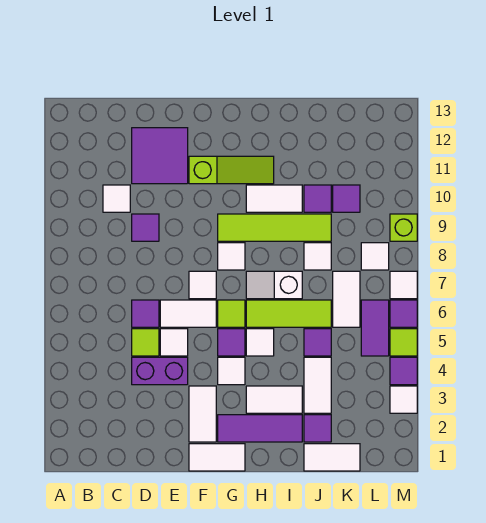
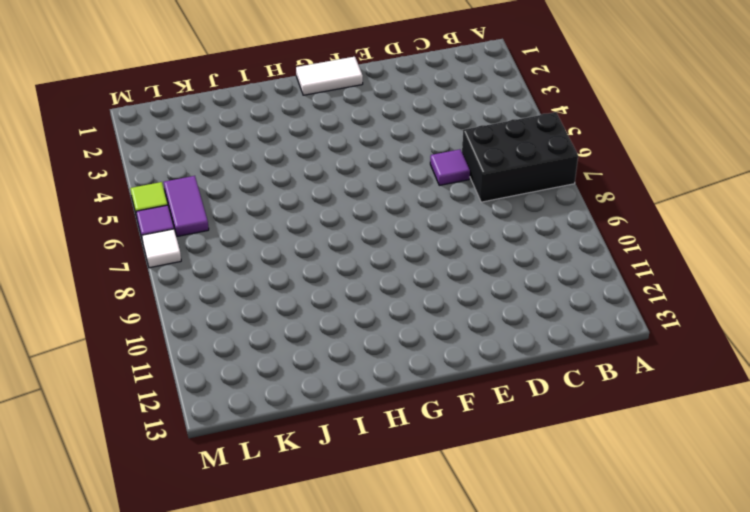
black 2x3 brick [462,112,578,202] -> none
none -> white 1x1 tile [103,185,130,212]
none -> purple 1x2 brick [132,357,188,385]
none -> lime 1x1 tile [132,329,159,356]
none -> purple 1x1 tile [132,214,159,241]

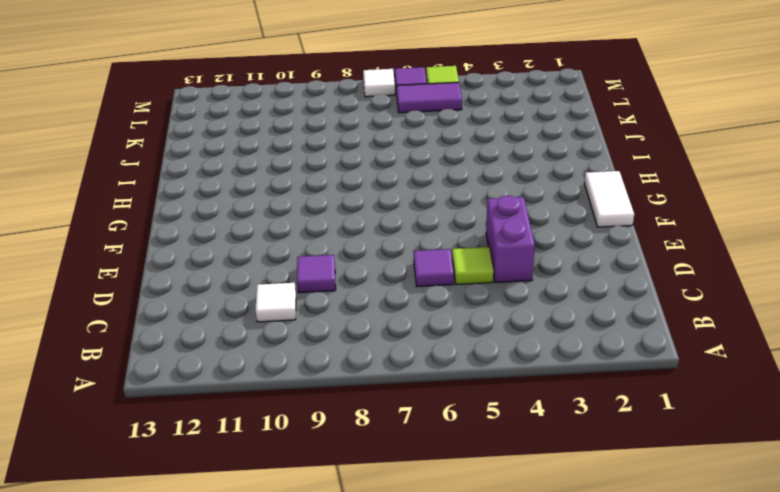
none -> purple 2x2 tile [132,128,188,184]
none -> white 1x1 tile [160,329,188,356]
none -> white 1x2 tile [160,300,216,327]
none -> white 1x2 tile [189,386,216,442]

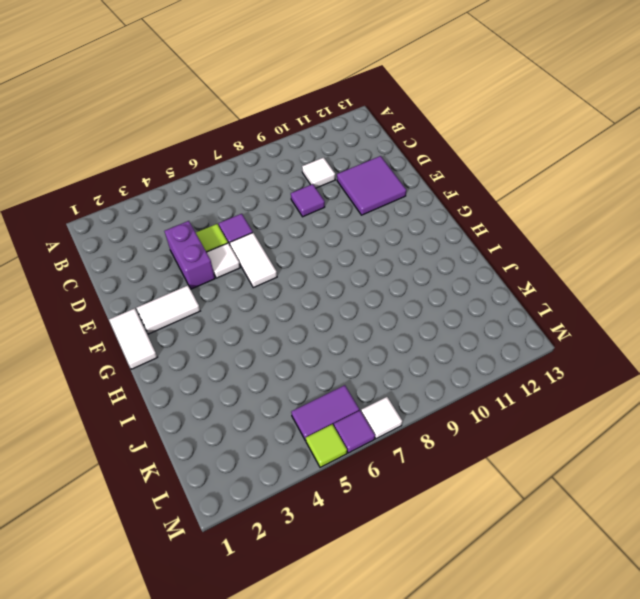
none -> white 1x1 tile [189,271,216,299]
none -> lime 1x3 slope [189,156,274,184]
none -> purple 1x3 tile [218,415,302,442]
none -> white 1x1 tile [218,357,245,385]

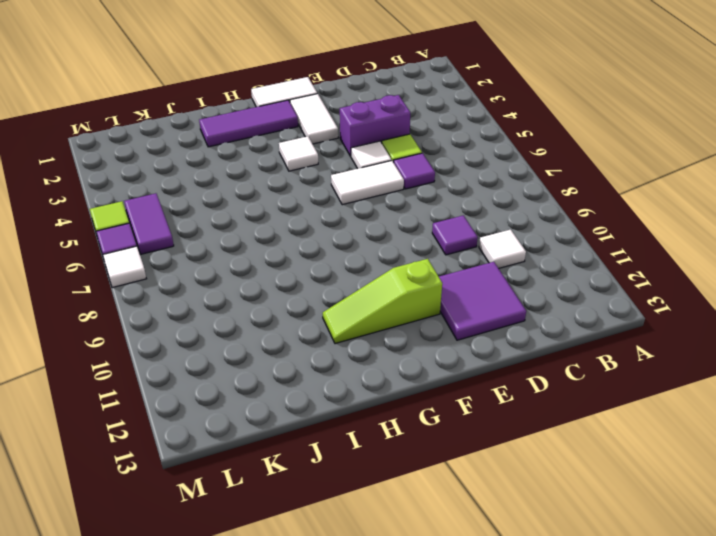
none -> white 1x1 tile [189,271,216,299]
none -> purple 1x1 tile [218,329,245,356]
none -> lime 1x1 tile [218,300,245,327]
none -> white 1x1 tile [218,243,245,270]

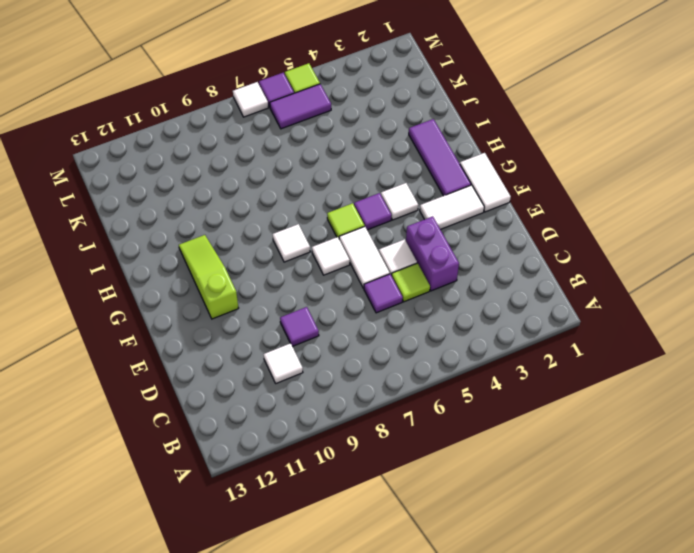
none -> purple 2x2 tile [132,128,188,184]
none -> lime 1x4 tile [218,214,331,241]
none -> white 1x2 tile [246,386,302,413]
none -> white 1x1 tile [246,329,274,356]

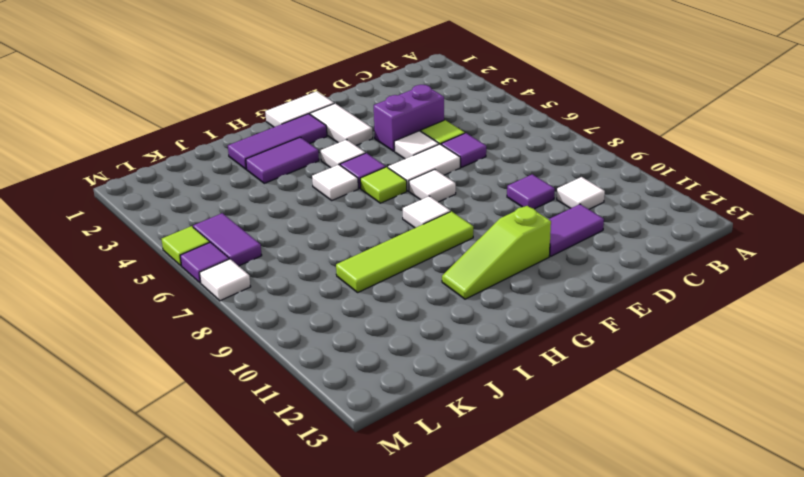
purple 1x2 tile [549,204,604,256] -> purple 2x2 tile [132,128,188,184]
purple 1x2 tile [246,137,319,183] -> white 1x2 tile [246,386,302,413]
none -> lime 1x3 tile [246,300,331,327]
none -> white 1x2 slope [246,271,302,299]
none -> white 1x2 tile [246,185,302,212]
none -> white 1x2 tile [304,444,360,471]

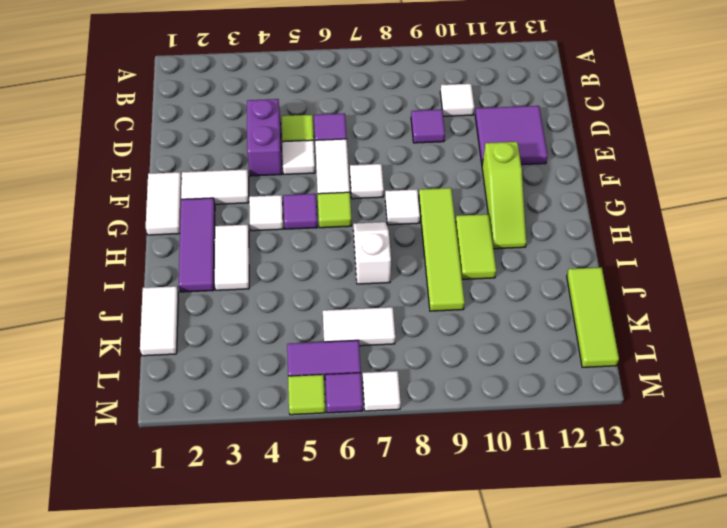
lime 1x2 tile [455,214,496,279] -> white 1x2 tile [246,185,302,212]
lime 1x3 tile [567,267,619,367] -> lime 1x3 tile moved to [246,300,331,327]
none -> white 1x1 tile [246,329,274,356]
none -> purple 1x1 tile [304,415,331,442]
none -> white 1x2 tile [304,357,331,413]
none -> purple 1x1 tile [304,329,331,356]

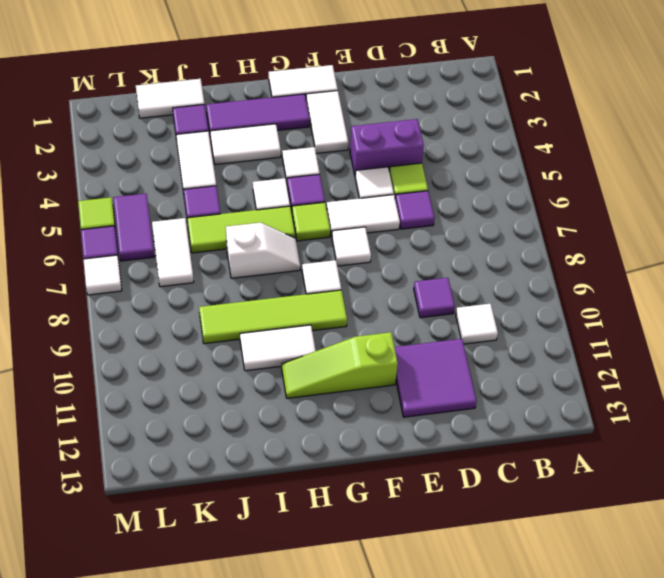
none -> white 1x1 tile [304,243,331,270]
none -> purple 1x1 tile [304,185,331,212]
none -> purple 1x1 tile [333,185,360,212]
none -> white 1x1 tile [361,243,389,270]

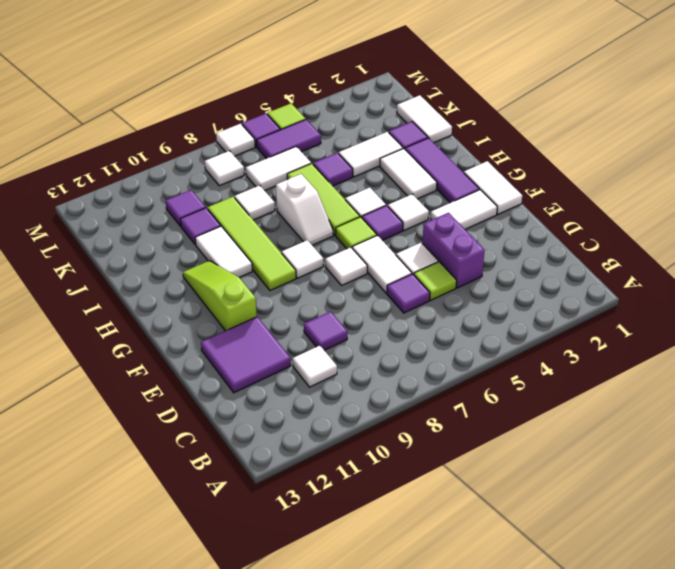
none -> white 1x1 tile [390,386,417,413]
none -> purple 1x1 tile [390,357,417,385]
none -> lime 1x1 brick [390,214,417,241]

